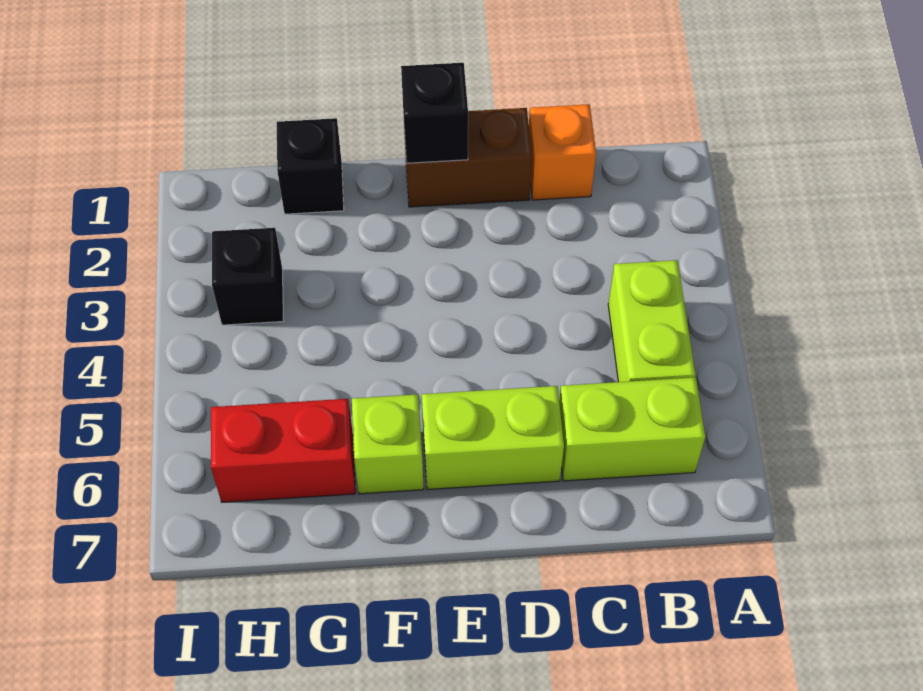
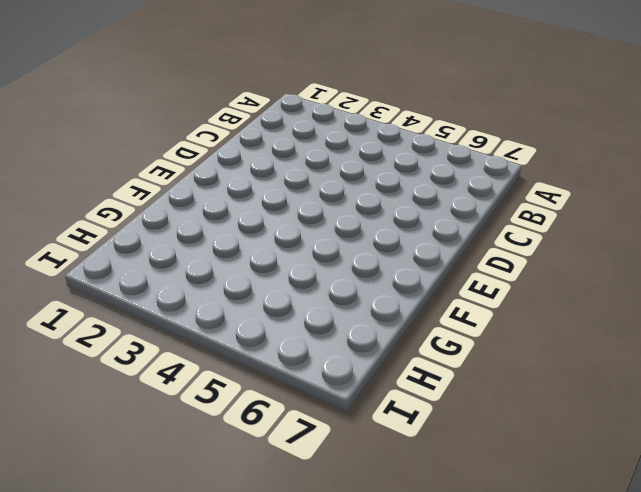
none -> lime 1x2 brick [608,260,696,382]
none -> lime 1x2 brick [559,377,705,481]

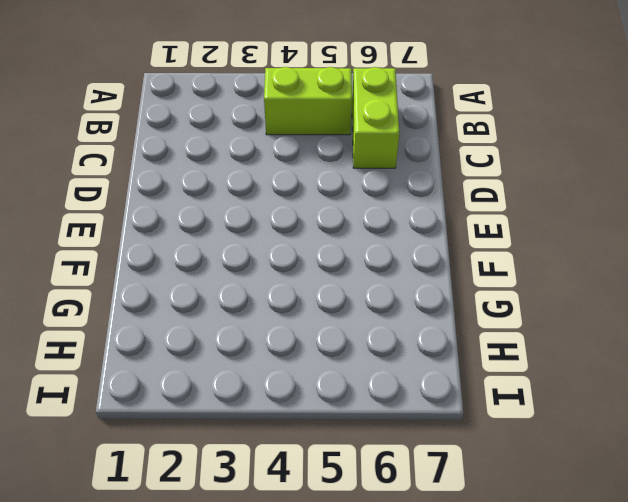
none -> orange 1x1 brick [529,104,596,200]
none -> brown 1x2 brick [404,108,532,207]

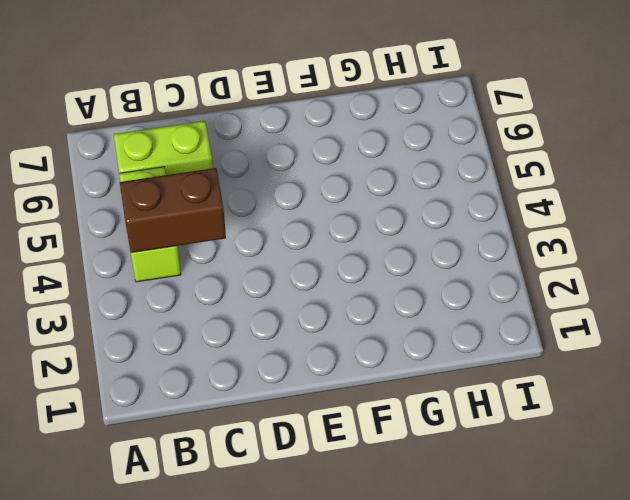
brown 1x2 brick [120,168,226,253] -> brown 1x2 brick moved to [404,108,532,207]
none -> orange 1x1 brick [529,104,596,200]
none -> lime 1x2 brick [422,386,564,490]

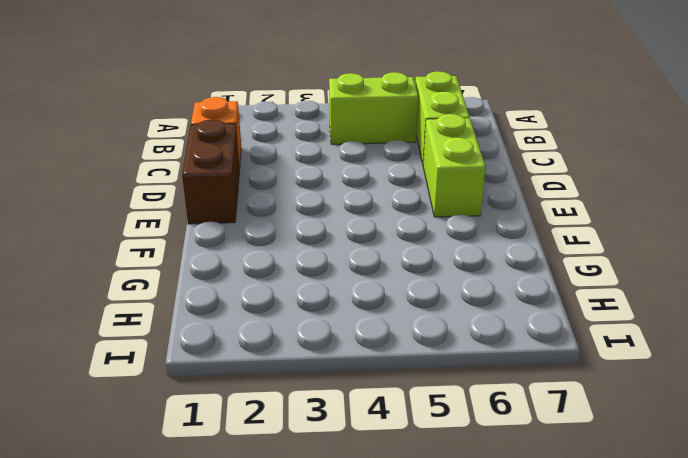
none -> lime 1x1 brick [352,394,424,494]
none -> black 1x1 brick [276,118,344,214]

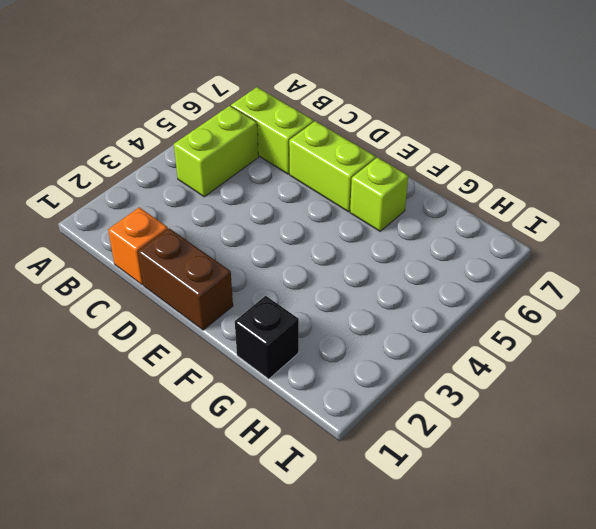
none -> red 1x2 brick [211,399,355,502]
none -> black 1x1 brick [212,228,283,325]

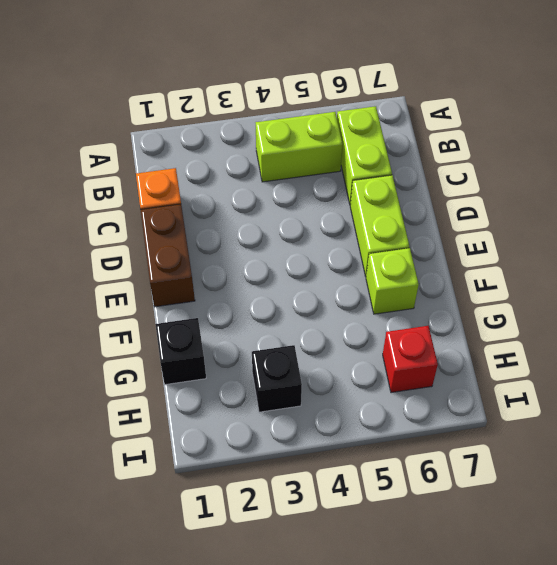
red 1x1 brick [383,326,438,393] -> red 1x2 brick [211,399,355,502]
none -> black 1x1 brick [401,63,468,163]

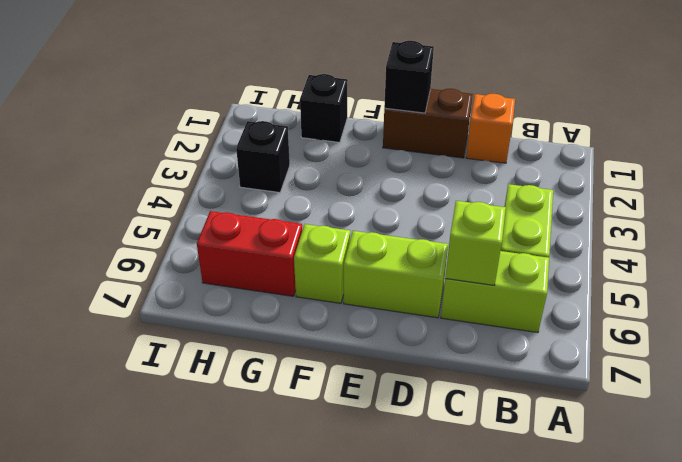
lime 1x1 brick [445,201,506,285] -> none

